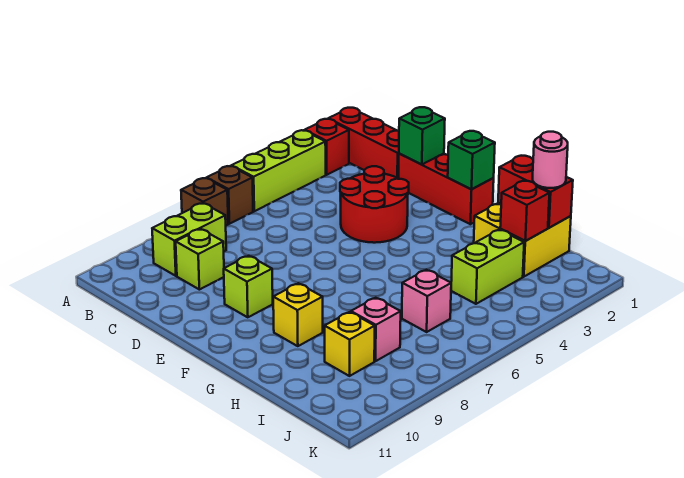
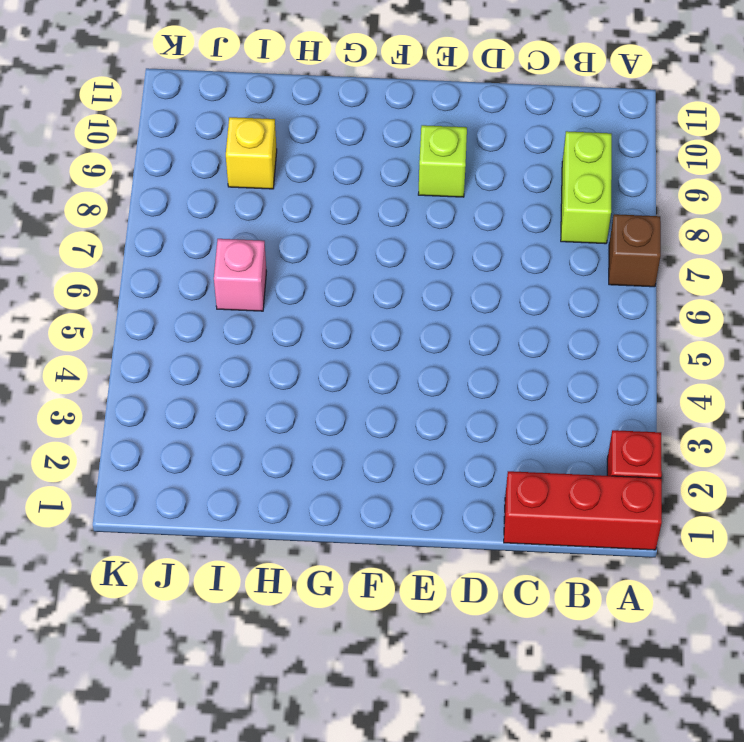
none -> lime 1x3 brick [232,130,326,211]
none -> brown 1x1 brick [207,166,253,224]
none -> lime 1x1 brick [176,229,224,290]

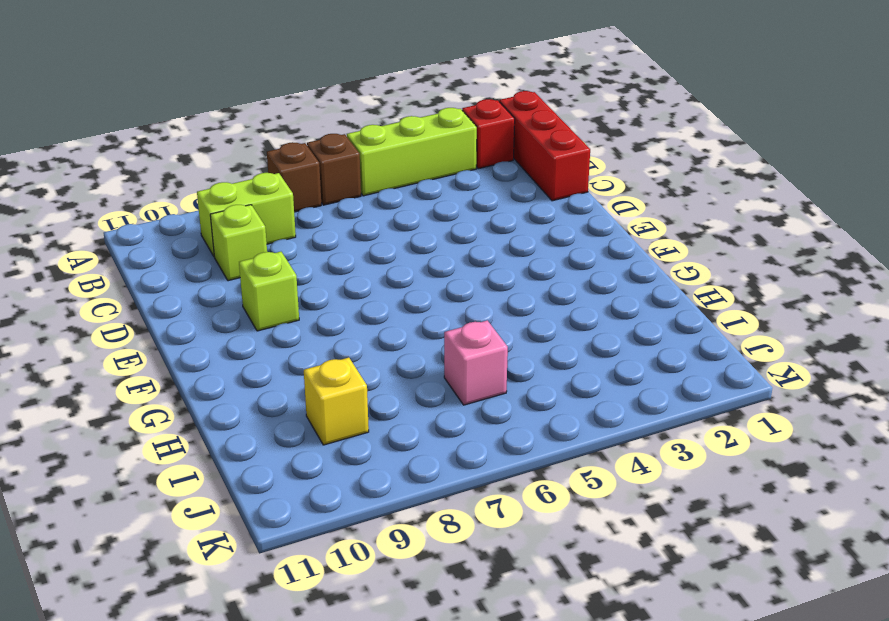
none -> red 1x3 brick [398,153,494,224]
none -> red 2x2 round brick [340,166,409,243]
none -> yellow 1x1 brick [273,283,323,346]

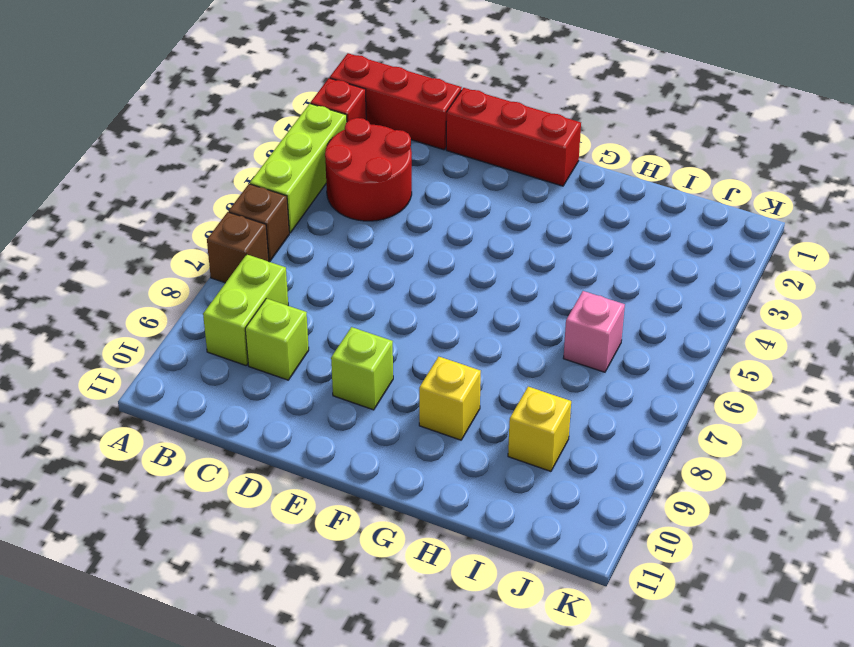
red 2x2 round brick [325,118,412,221] -> red 2x2 round brick moved to [340,166,409,243]
none -> yellow 2x2 brick [474,203,571,277]
none -> lime 1x2 brick [451,230,524,304]
none -> pink 1x1 brick [351,298,401,361]

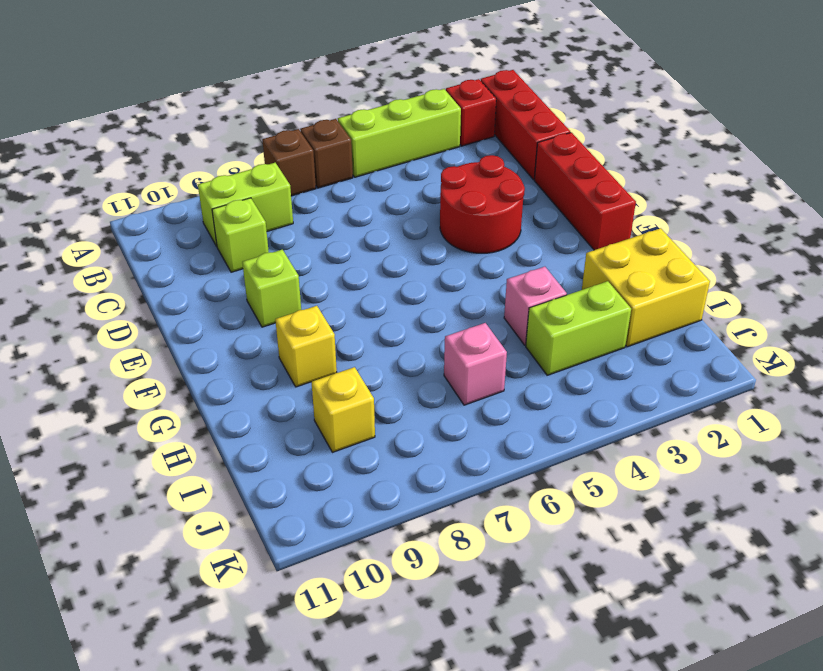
pink 1x1 brick [504,267,567,345] -> pink 1x1 brick moved to [351,298,401,361]
none -> green 1x1 brick [399,107,445,165]
none -> green 1x1 brick [448,131,495,189]
none -> red 1x2 brick [498,156,573,228]

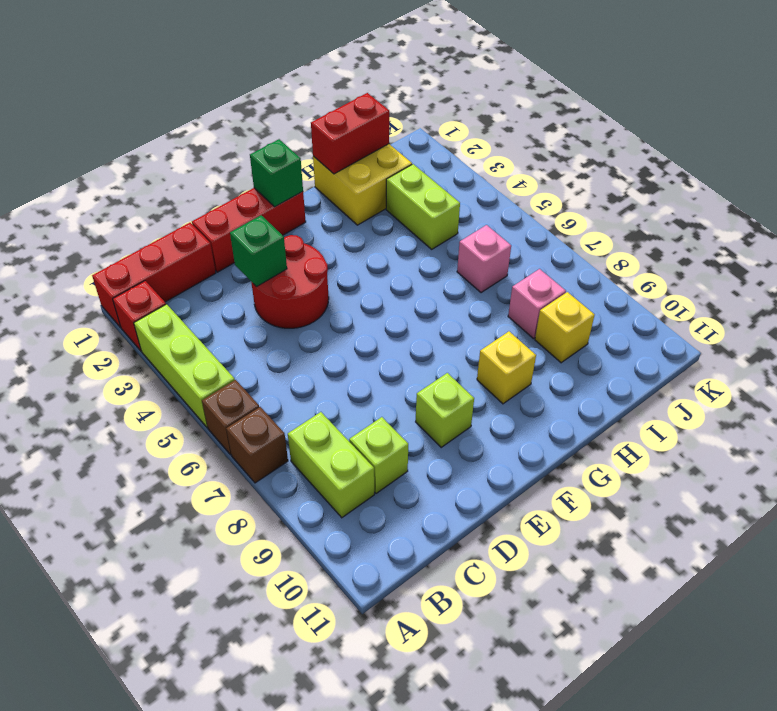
green 1x1 brick [230,215,287,287] -> green 1x1 brick moved to [399,107,445,165]
none -> red 1x1 brick [500,181,549,241]
none -> pink 1x1 round brick [533,132,568,188]

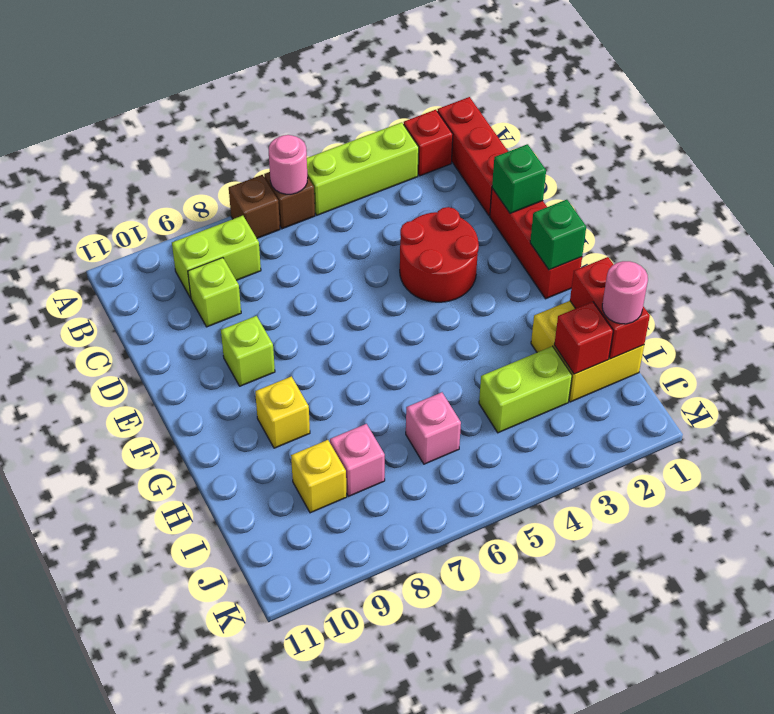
pink 1x1 round brick [269,135,308,194] -> none

